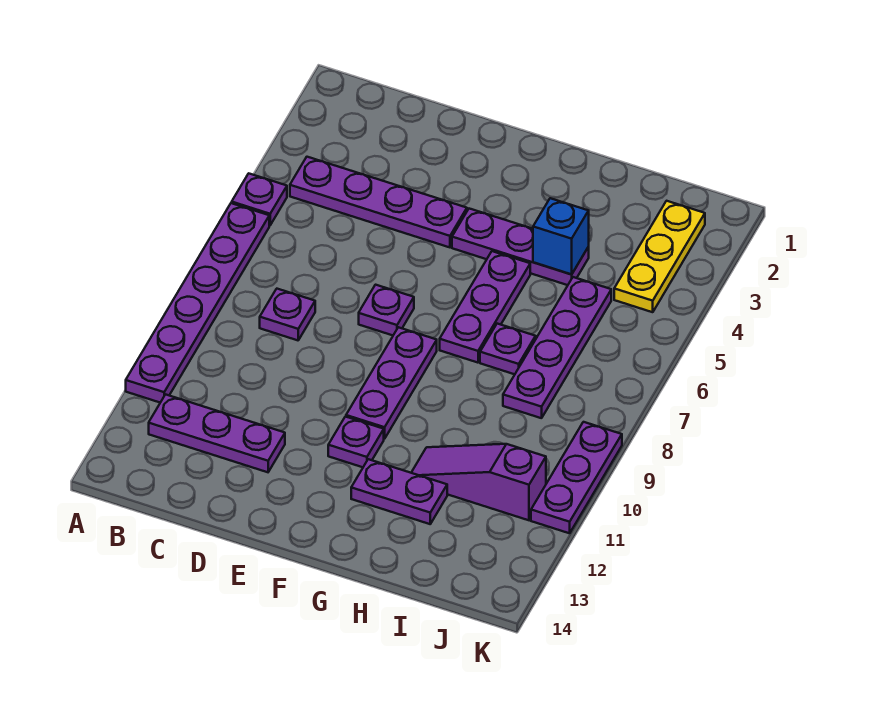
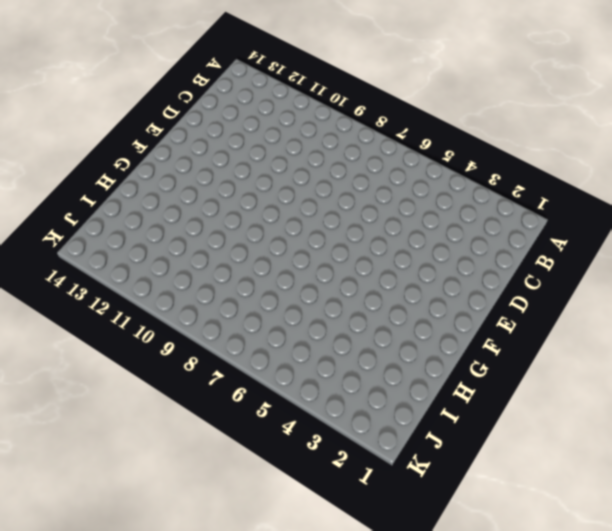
none -> purple 1x1 plate [232,173,287,225]
none -> purple 1x6 plate [126,203,269,403]
none -> purple 1x4 plate [290,157,467,247]

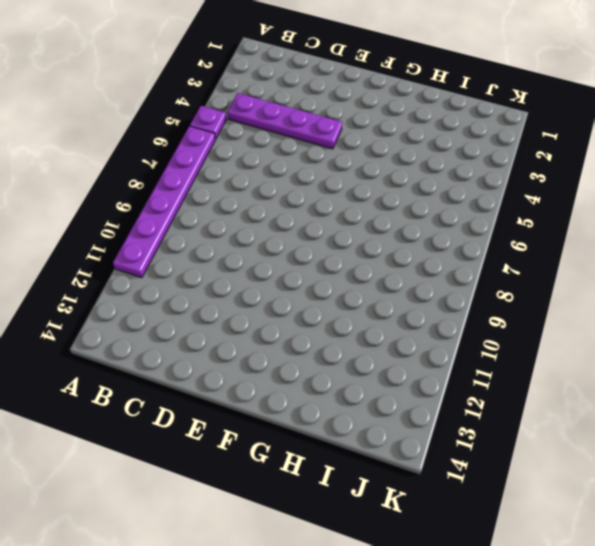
none -> purple 1x3 plate [149,395,285,472]
none -> purple 1x1 plate [260,289,315,340]
none -> purple 1x1 plate [359,285,414,335]

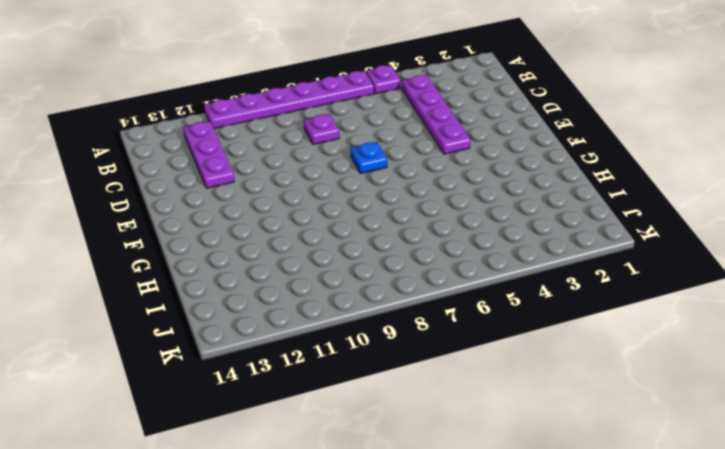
blue 1x1 plate [351,142,387,174] -> purple 1x1 plate [359,285,414,335]
none -> purple 1x3 plate [452,209,589,285]
none -> purple 1x3 plate [346,327,437,439]
none -> purple 1x1 plate [328,417,384,467]

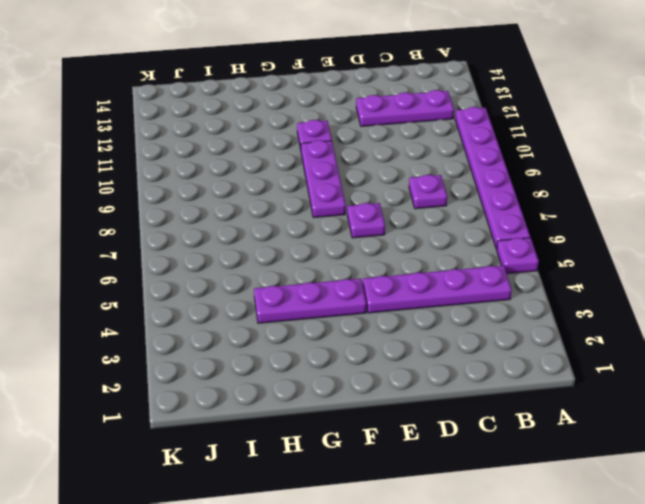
none -> purple 1x3 plate [440,251,530,363]
none -> purple 1x2 plate [351,459,447,524]
none -> purple 1x1 plate [480,324,536,374]

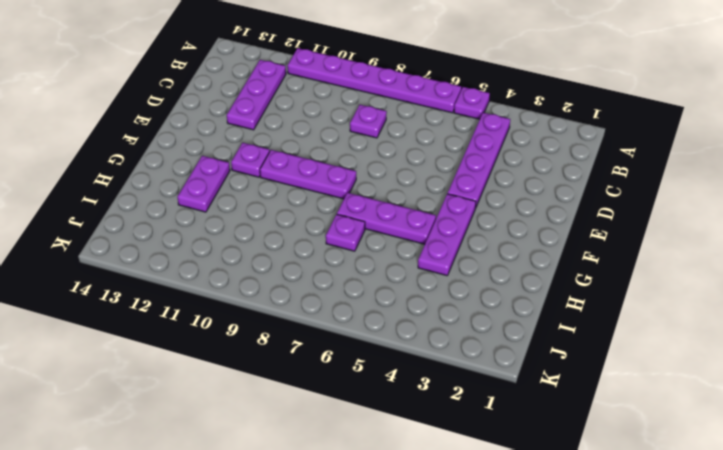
none -> purple 1x1 plate [359,285,414,335]
none -> purple 1x3 slope [411,444,546,520]
none -> purple 1x4 plate [503,277,611,418]

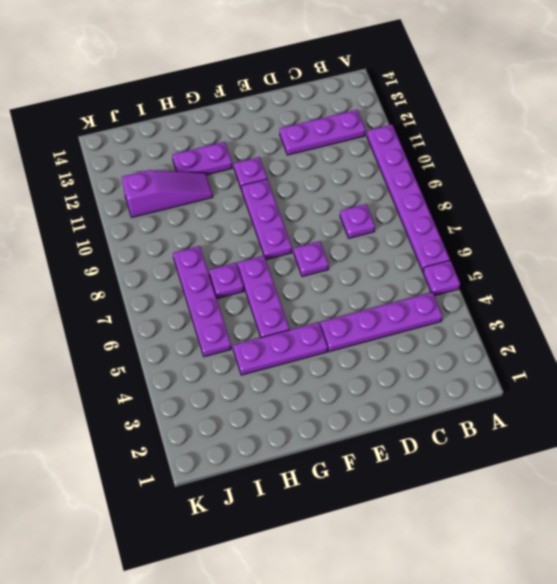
none -> yellow 1x3 plate [614,201,705,312]
none -> purple 1x3 plate [531,422,622,533]
none -> blue 1x1 brick [533,198,589,274]

